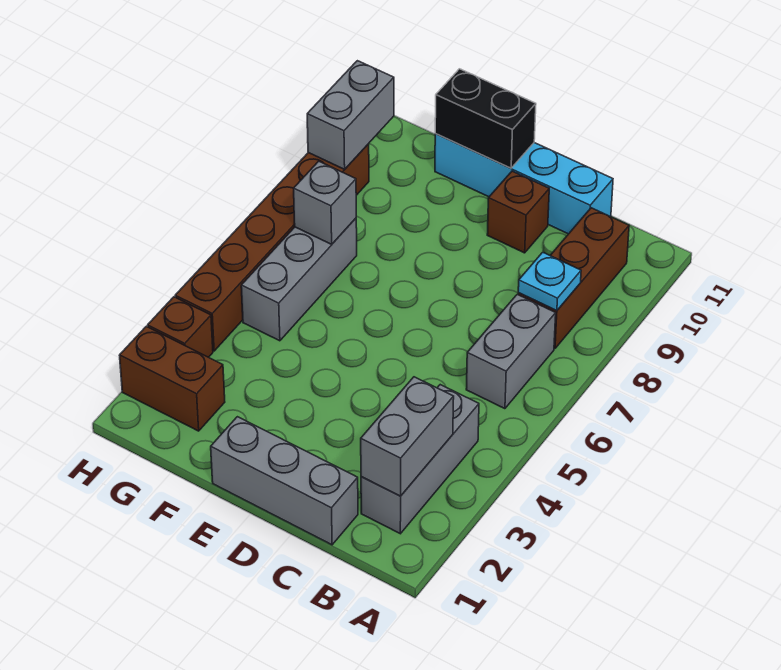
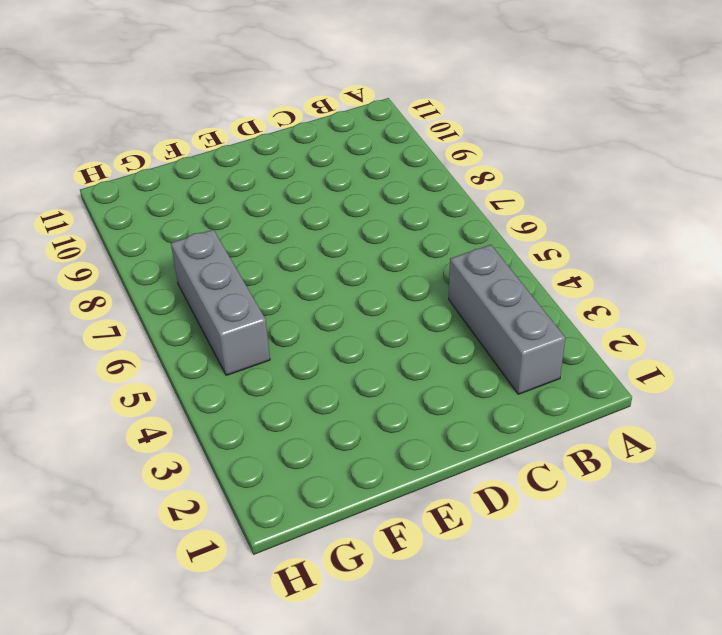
none -> grey 1x2 brick [466,294,556,409]
none -> brown 1x3 brick [518,208,629,349]
none -> grey 1x3 brick [211,417,358,545]

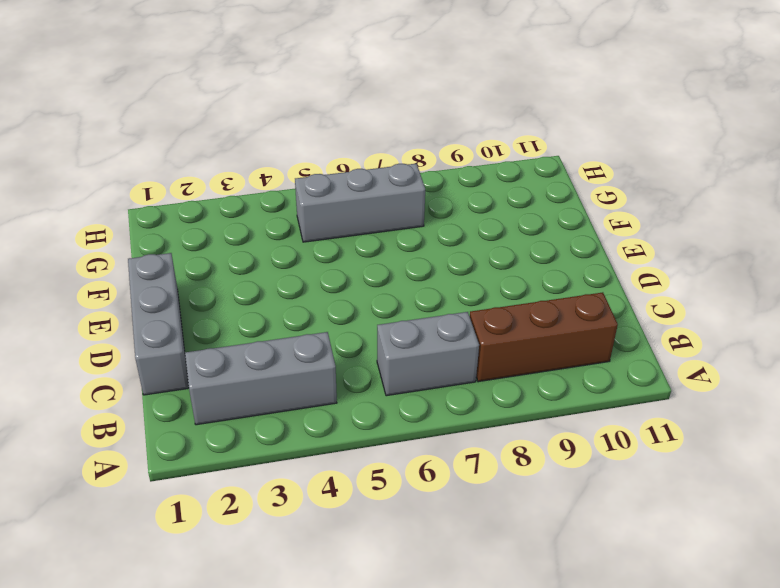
none -> cyan 1x4 brick [435,134,613,234]
none -> brown 1x1 brick [487,171,549,253]
none -> brown 1x2 brick [119,326,225,431]

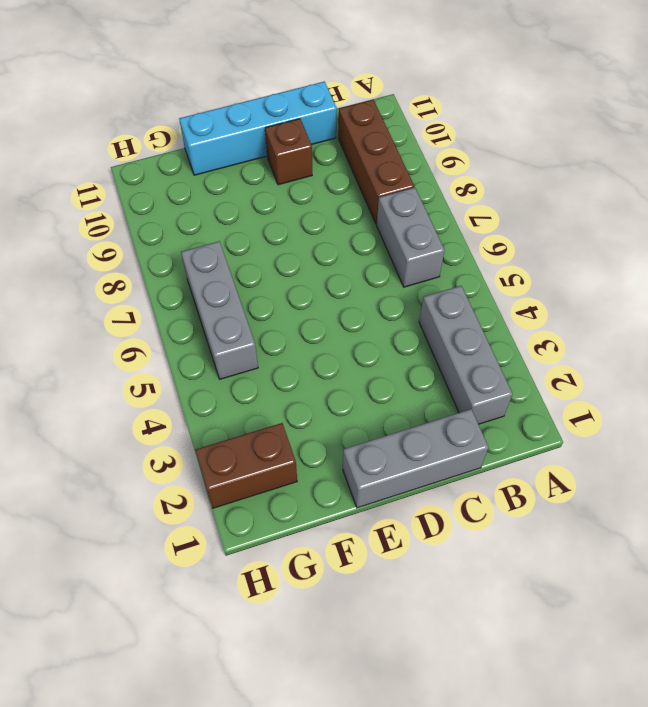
none -> brown 1x1 brick [148,297,213,357]
none -> brown 1x6 brick [175,144,369,351]
none -> grey 1x2 brick [361,377,454,496]

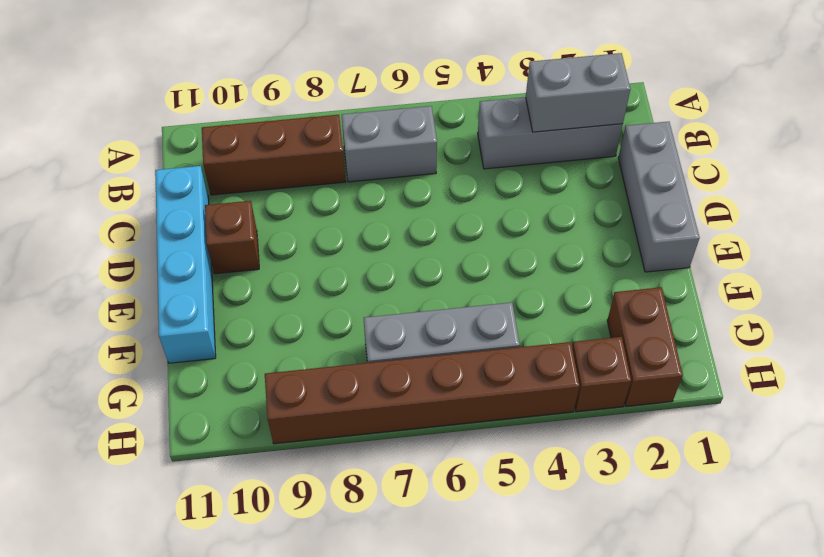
none -> cyan 1x1 plate [518,252,581,311]
none -> black 1x2 brick [435,69,536,168]
none -> grey 1x1 brick [294,161,356,244]

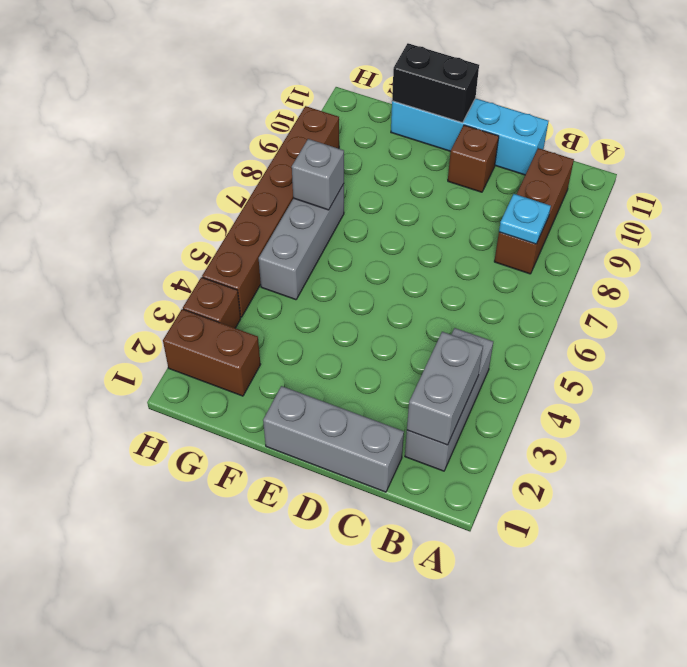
none -> grey 1x2 brick [466,294,556,409]
none -> grey 1x2 brick [307,61,394,169]

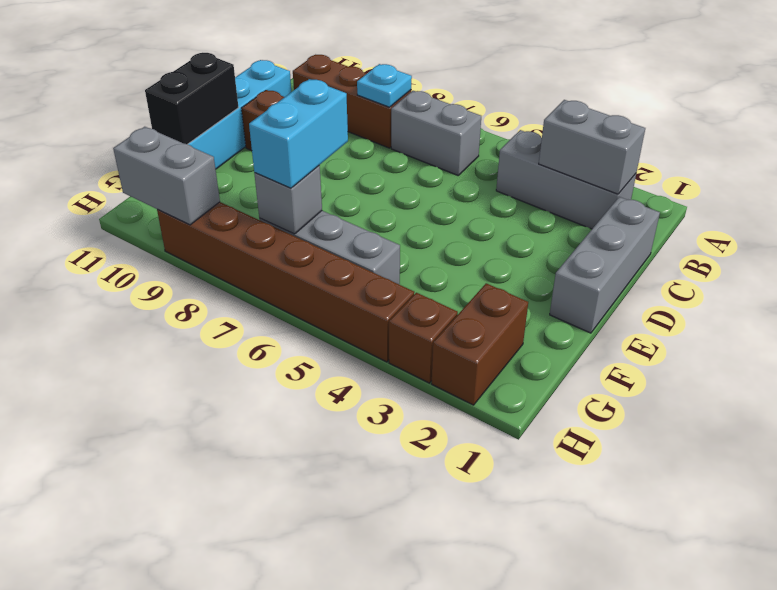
cyan 1x2 brick [249,79,348,188] -> none

